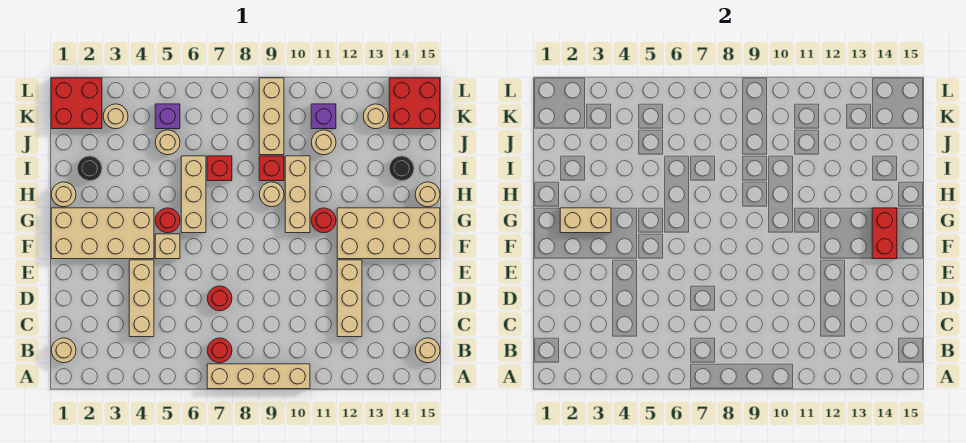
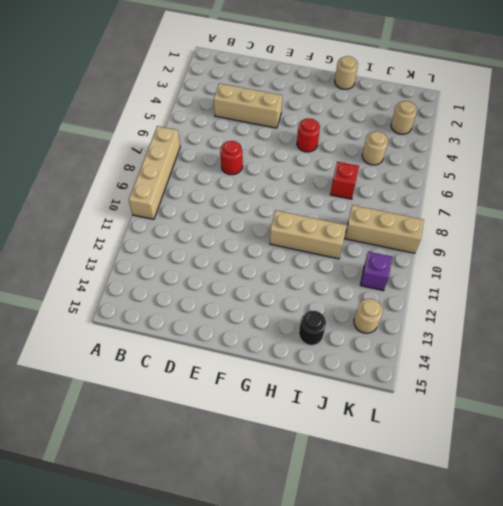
none -> tan 1x1 round brick [51,338,76,363]
none -> red 1x1 round brick [207,338,232,363]
none -> tan 1x1 round brick [415,338,440,363]
none -> tan 1x3 brick [337,260,362,337]

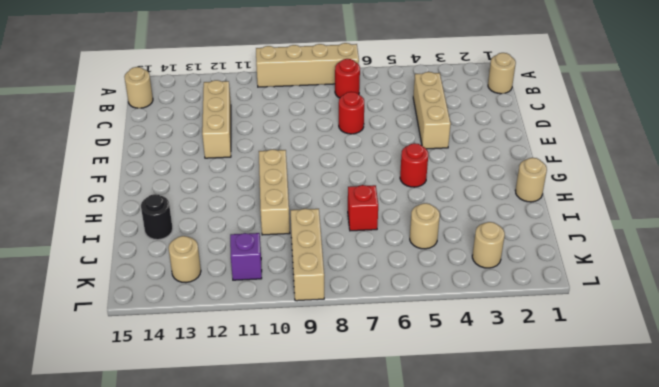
none -> tan 2x4 brick [51,208,154,259]
none -> tan 1x1 brick [155,234,180,259]
none -> tan 2x4 brick [337,208,440,259]
none -> tan 1x3 brick [181,156,206,233]

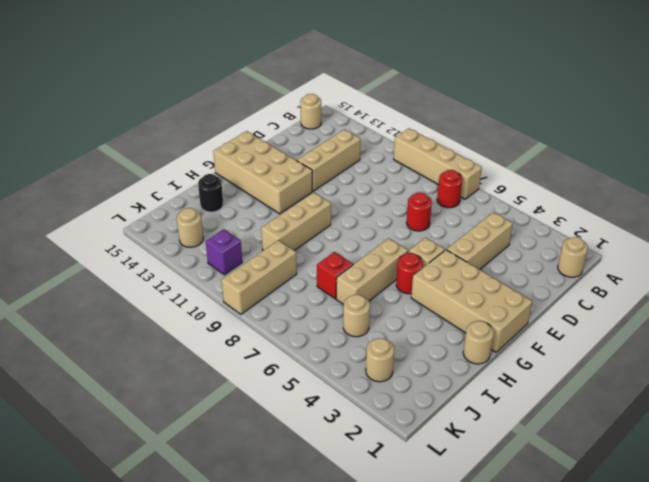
none -> red 1x1 round brick [311,208,336,233]
none -> tan 1x1 round brick [259,182,284,207]
none -> tan 1x1 round brick [415,182,440,207]
none -> black 1x1 round brick [77,156,102,181]

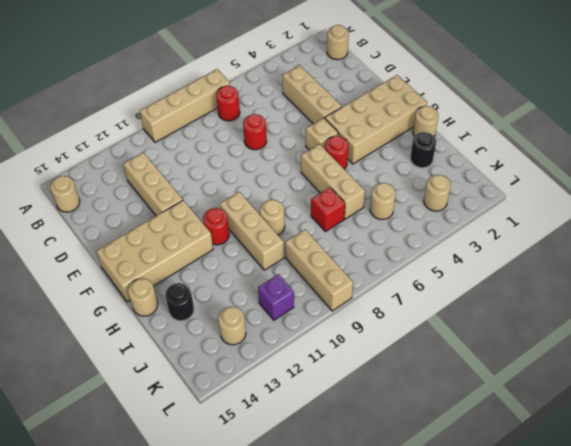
none -> red 1x1 brick [259,156,284,181]
none -> tan 1x1 round brick [311,130,336,155]
none -> red 2x2 brick [51,78,102,129]
none -> purple 1x1 brick [155,104,180,129]

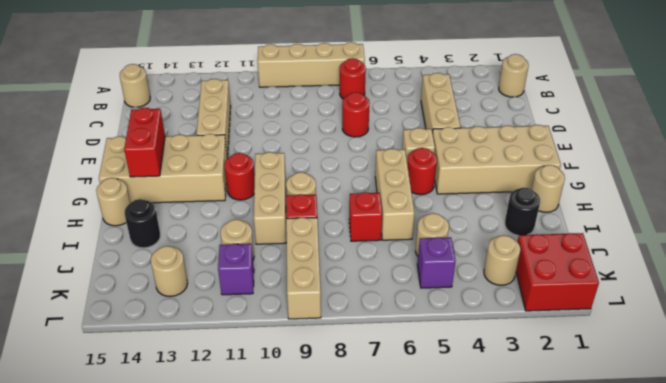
none -> red 2x2 brick [389,78,440,129]
none -> tan 1x2 brick [560,208,611,233]

